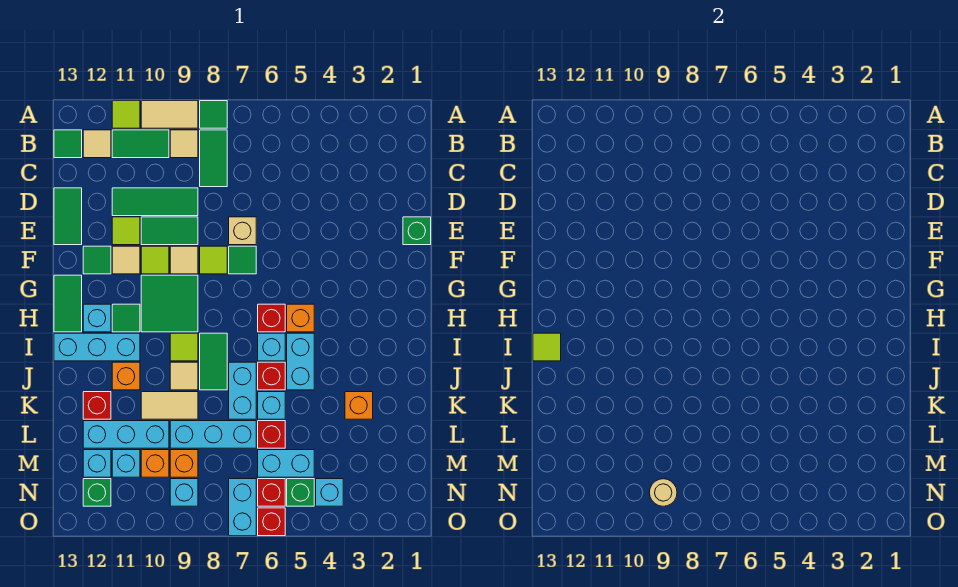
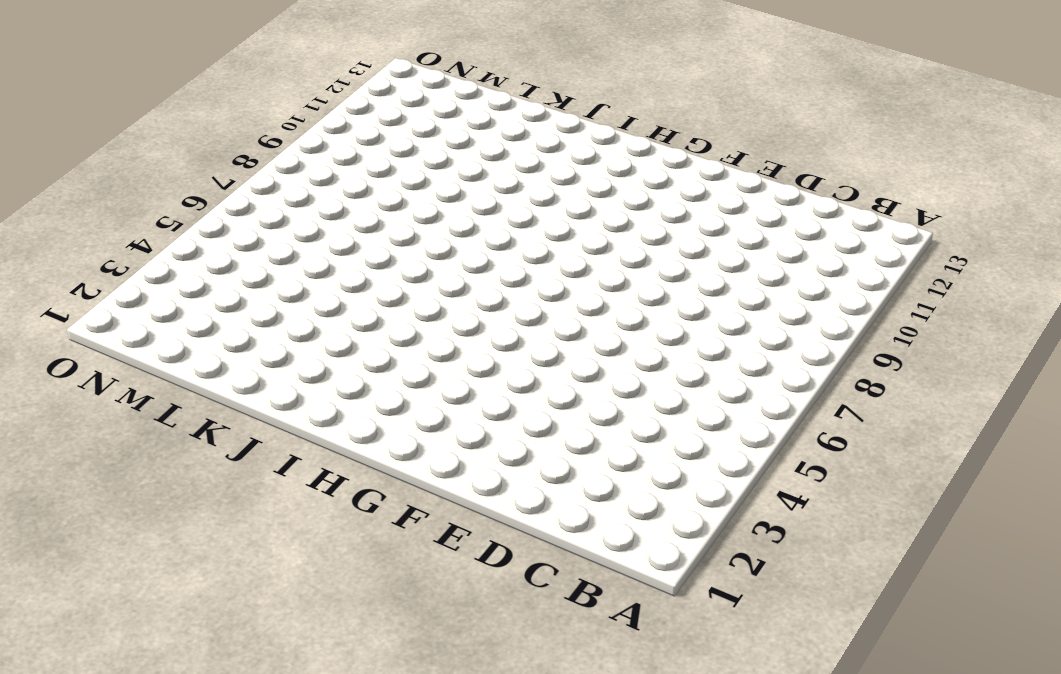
none -> green 1x1 tile [200,101,227,128]
none -> tan 1x2 tile [141,101,198,128]
none -> lime 1x1 tile [112,101,140,128]
none -> green 1x2 tile [200,130,227,187]

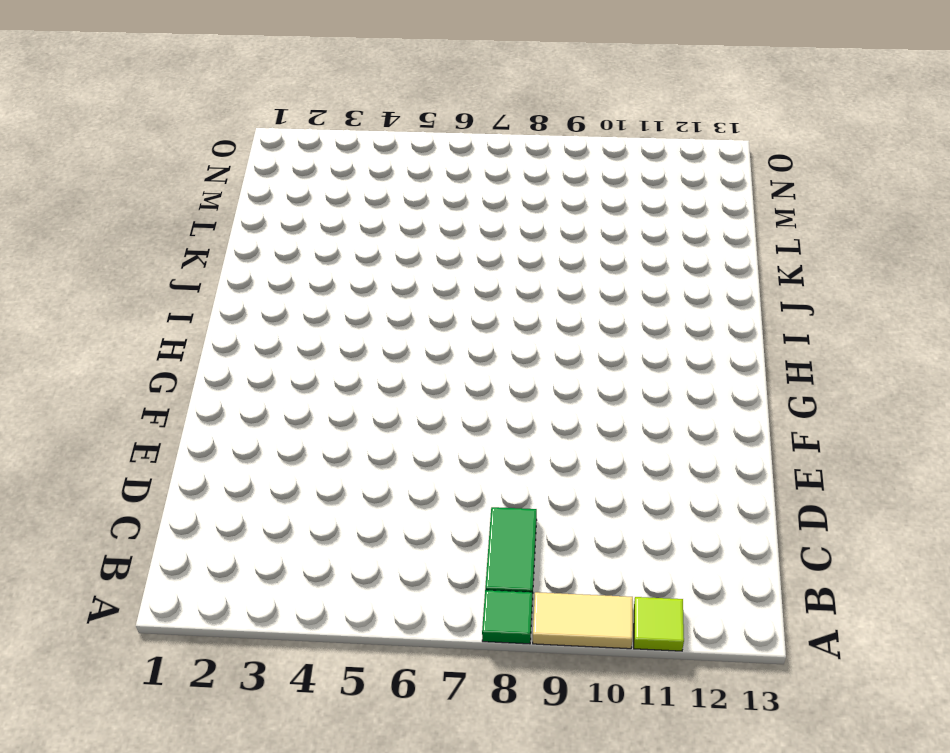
none -> tan 1x1 tile [170,130,198,158]
none -> green 1x2 tile [112,130,169,158]
none -> tan 1x1 tile [83,130,111,158]
none -> green 1x1 tile [54,130,82,158]

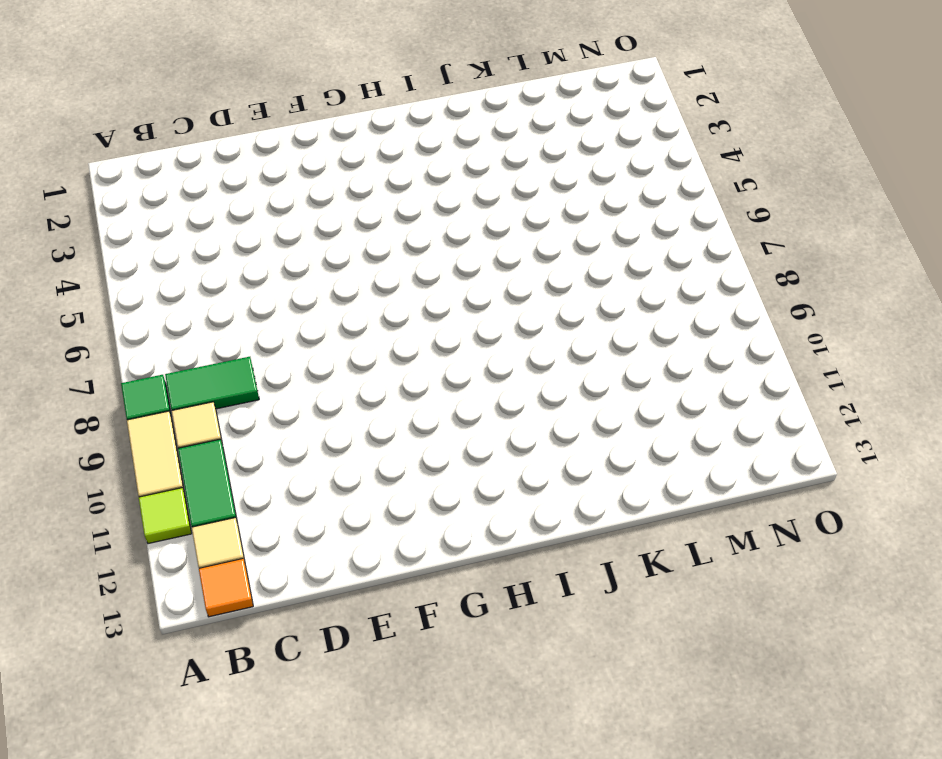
orange 1x1 tile [199,559,253,617] -> green 1x1 tile [54,130,82,158]
none -> green 1x3 tile [112,188,198,216]
none -> green 1x2 tile [54,188,82,245]
none -> green 1x1 brick [403,217,431,245]
none -> tan 1x1 brick [229,217,256,245]

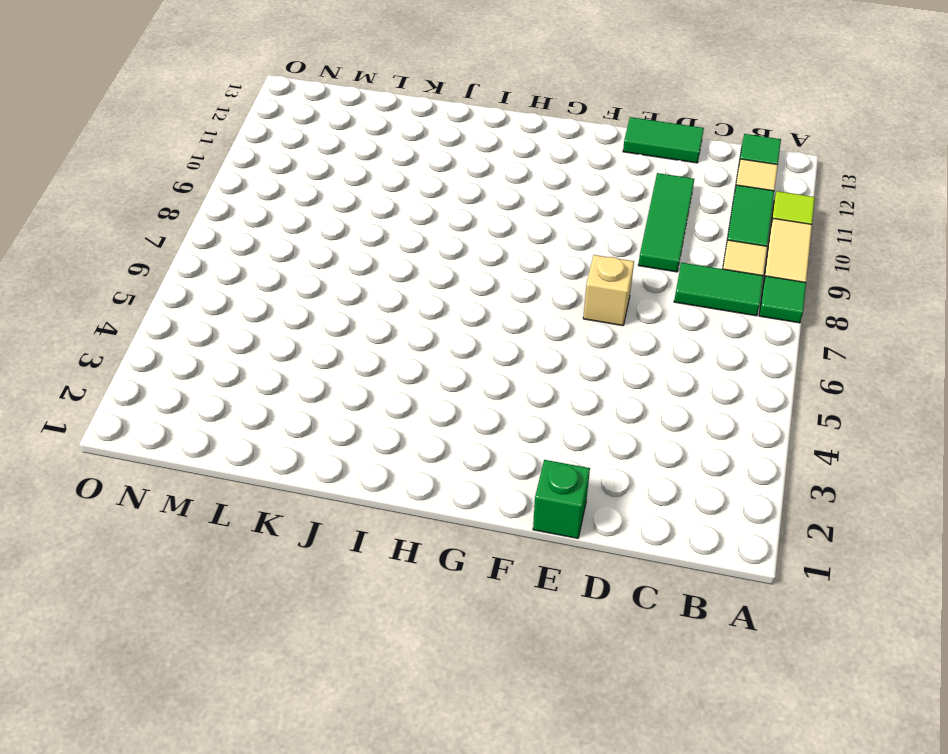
none -> green 1x2 tile [141,217,198,245]
none -> lime 1x1 tile [112,217,140,245]
none -> green 1x1 tile [229,246,256,274]
none -> lime 1x1 tile [200,246,227,274]

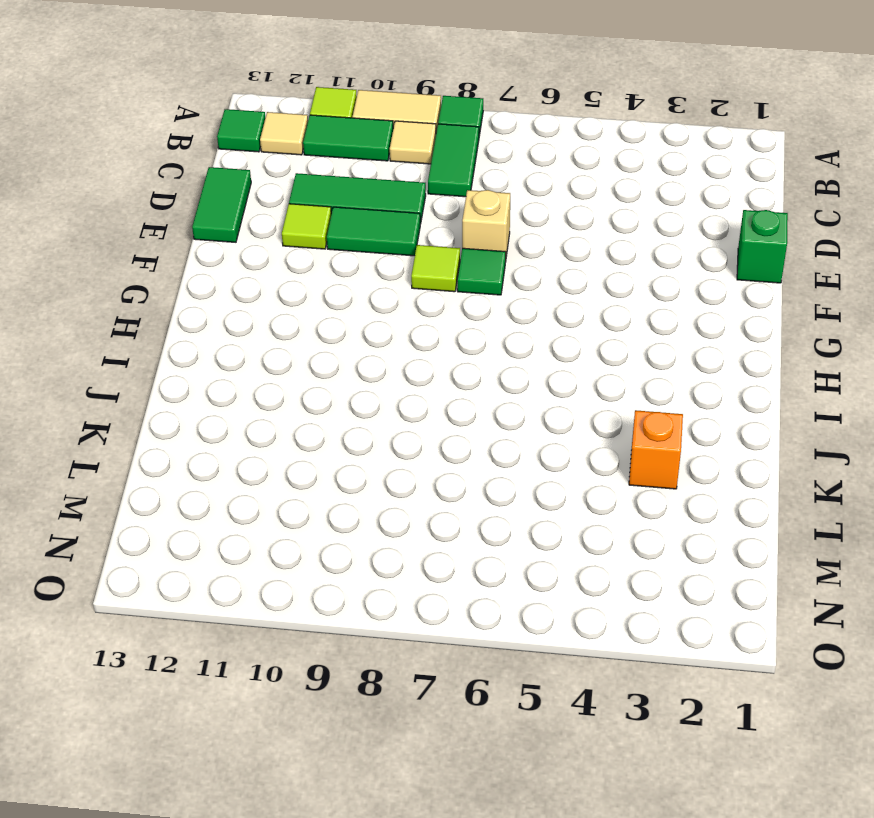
none -> tan 1x1 tile [170,246,198,274]
none -> lime 1x1 tile [141,246,169,274]
none -> tan 1x1 tile [112,246,140,274]
none -> green 1x1 tile [83,246,111,274]

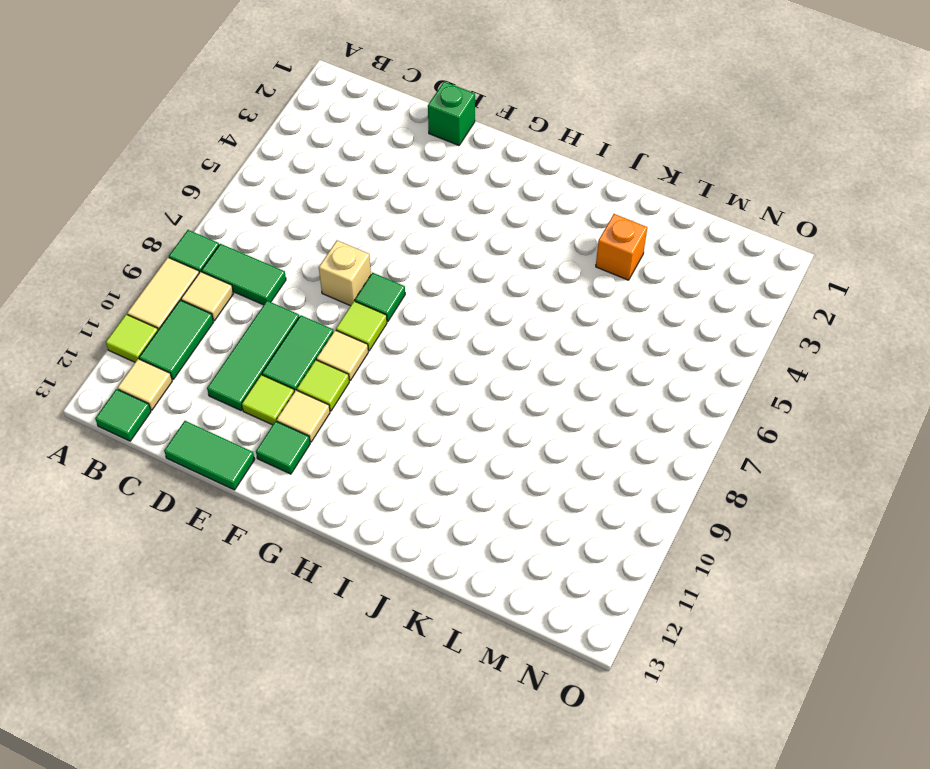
none -> green 2x2 tile [141,275,198,332]
none -> green 1x2 tile [54,275,82,332]
none -> orange 1x1 brick [287,304,314,332]
none -> red 1x1 brick [258,304,285,332]

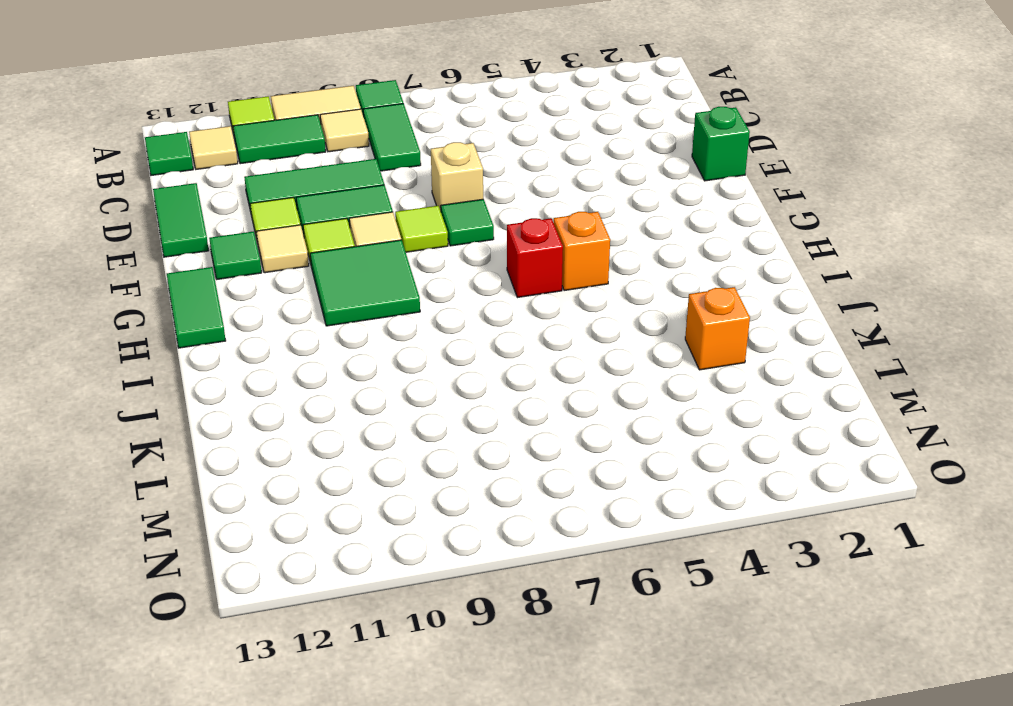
none -> green 1x1 tile [112,304,140,332]
none -> cyan 1x1 brick [83,304,111,332]
none -> cyan 1x2 brick [287,333,314,390]
none -> cyan 1x1 brick [258,333,285,361]

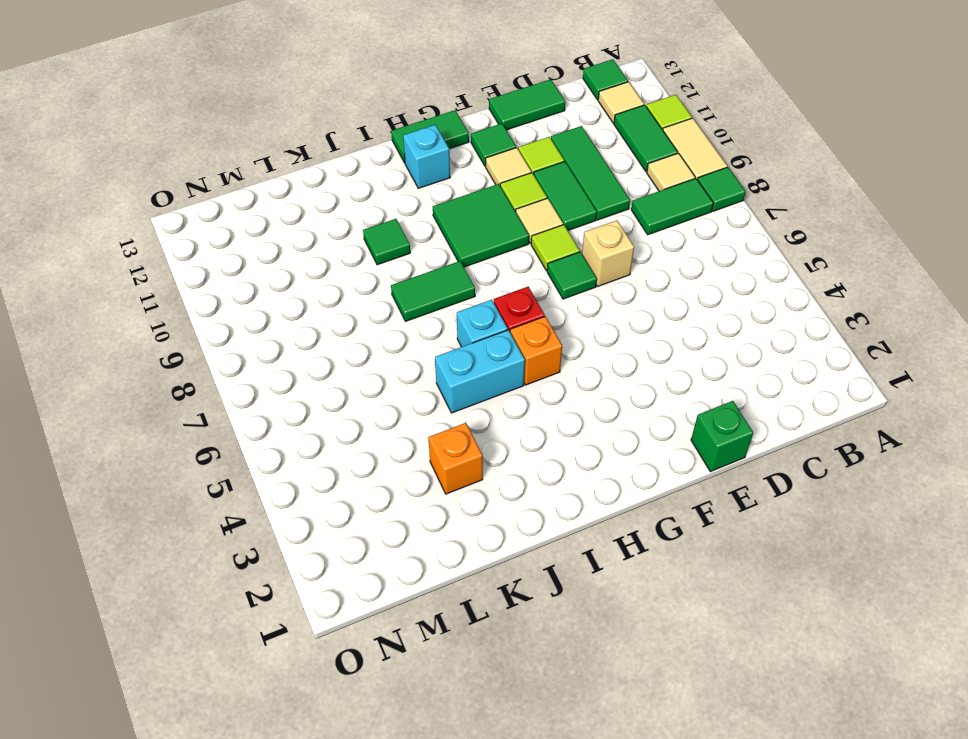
green 1x1 tile [363,219,410,265] -> green 1x1 tile moved to [112,304,140,332]
none -> lime 1x1 tile [170,333,198,361]
none -> cyan 1x3 brick [54,333,140,361]
none -> red 1x1 brick [258,362,285,390]
none -> cyan 1x2 brick [229,362,256,419]

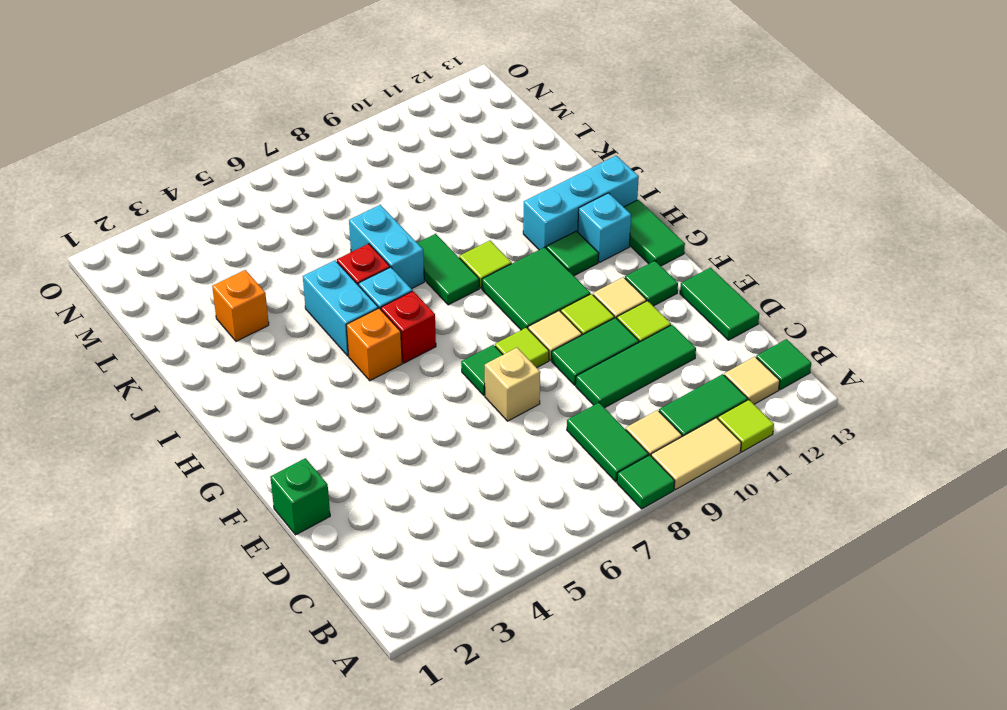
none -> tan 1x1 tile [170,362,198,390]
none -> orange 1x1 brick [112,362,140,390]
none -> cyan 1x1 brick [258,392,285,419]
none -> tan 1x2 tile [141,392,198,419]

